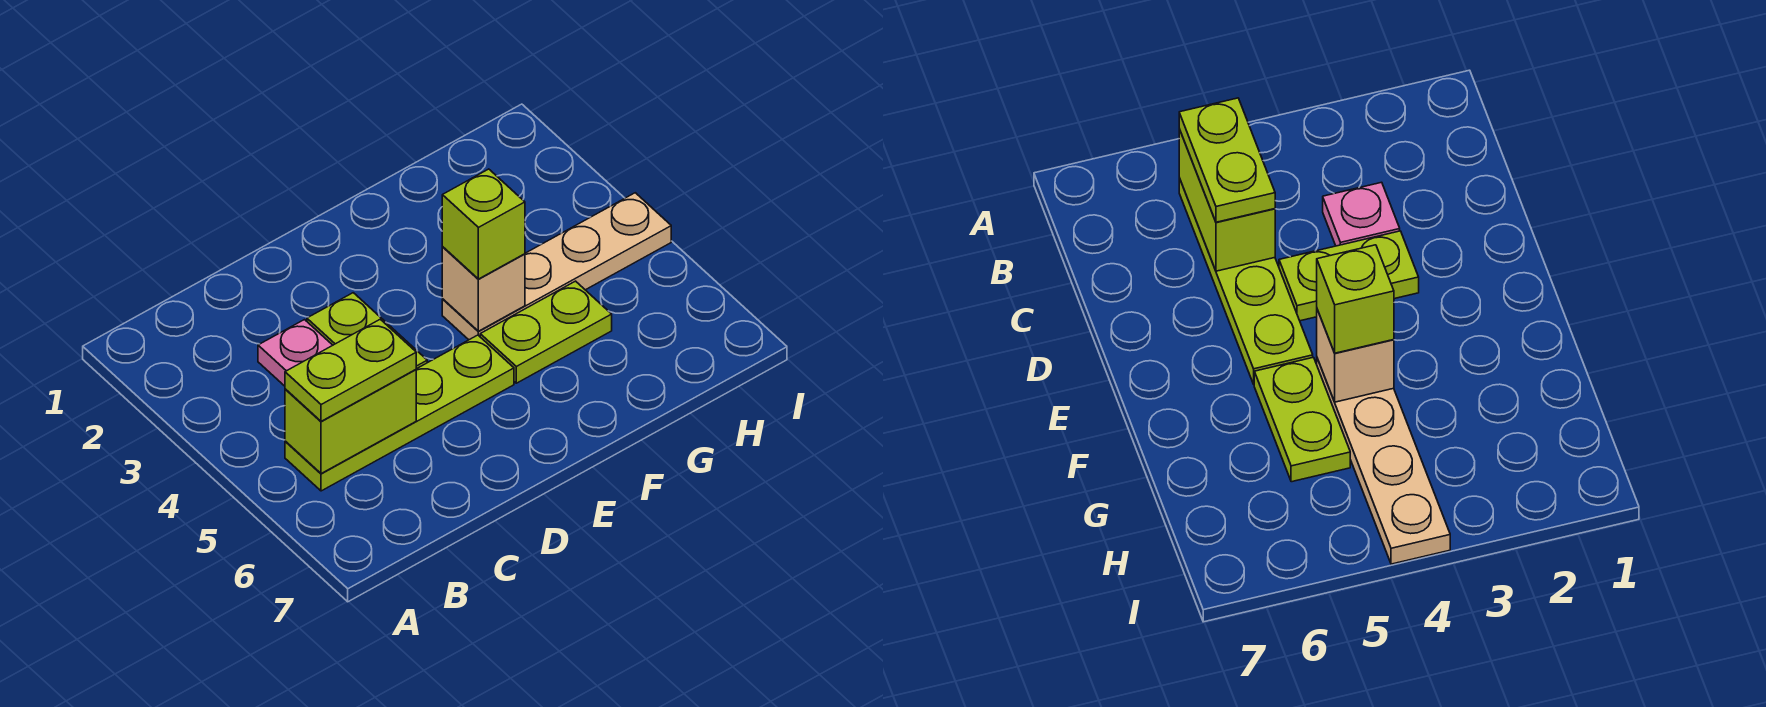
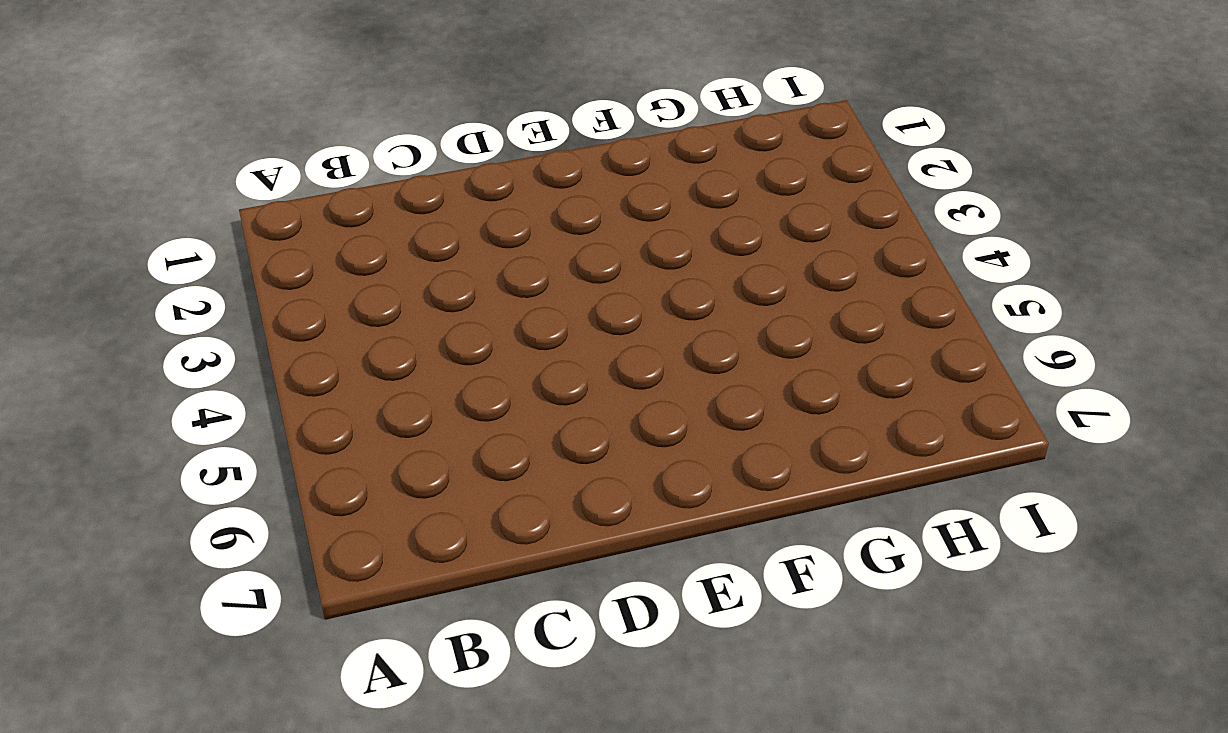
none -> lime 1x4 plate [285,335,514,491]
none -> pink 1x1 plate [258,320,333,386]

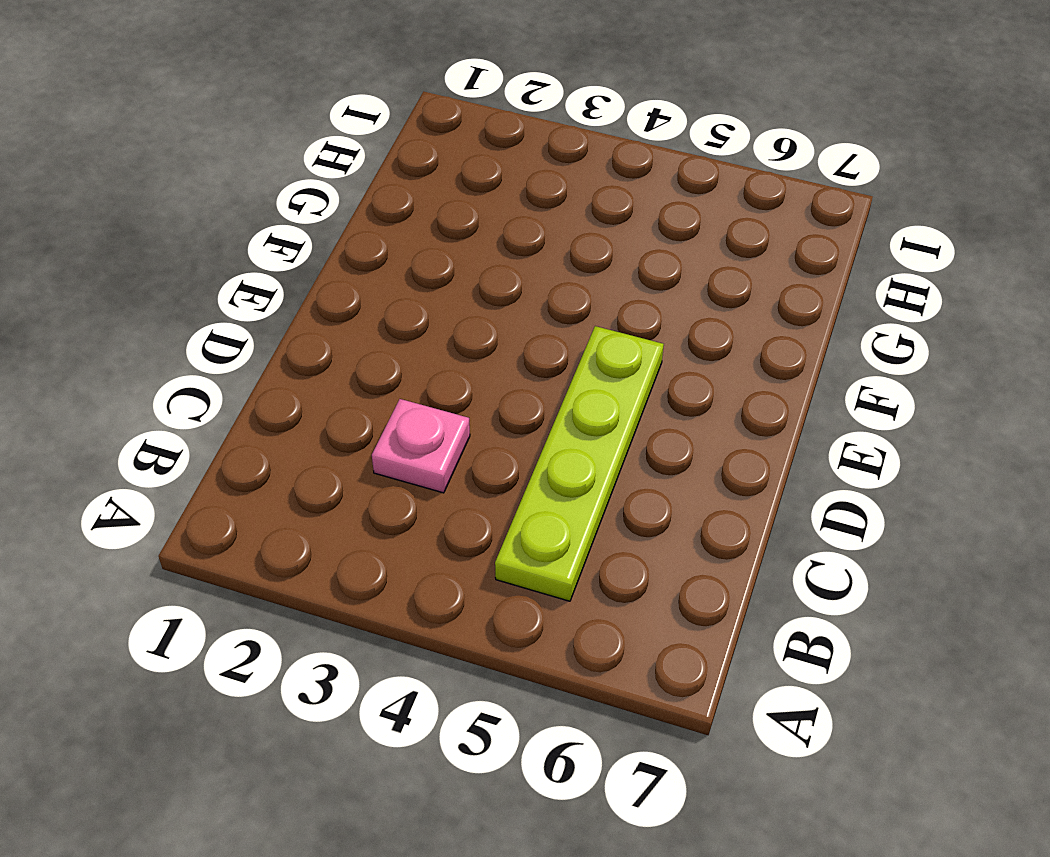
none -> lime 1x2 plate [307,293,427,369]
none -> tan 1x4 plate [442,193,671,340]

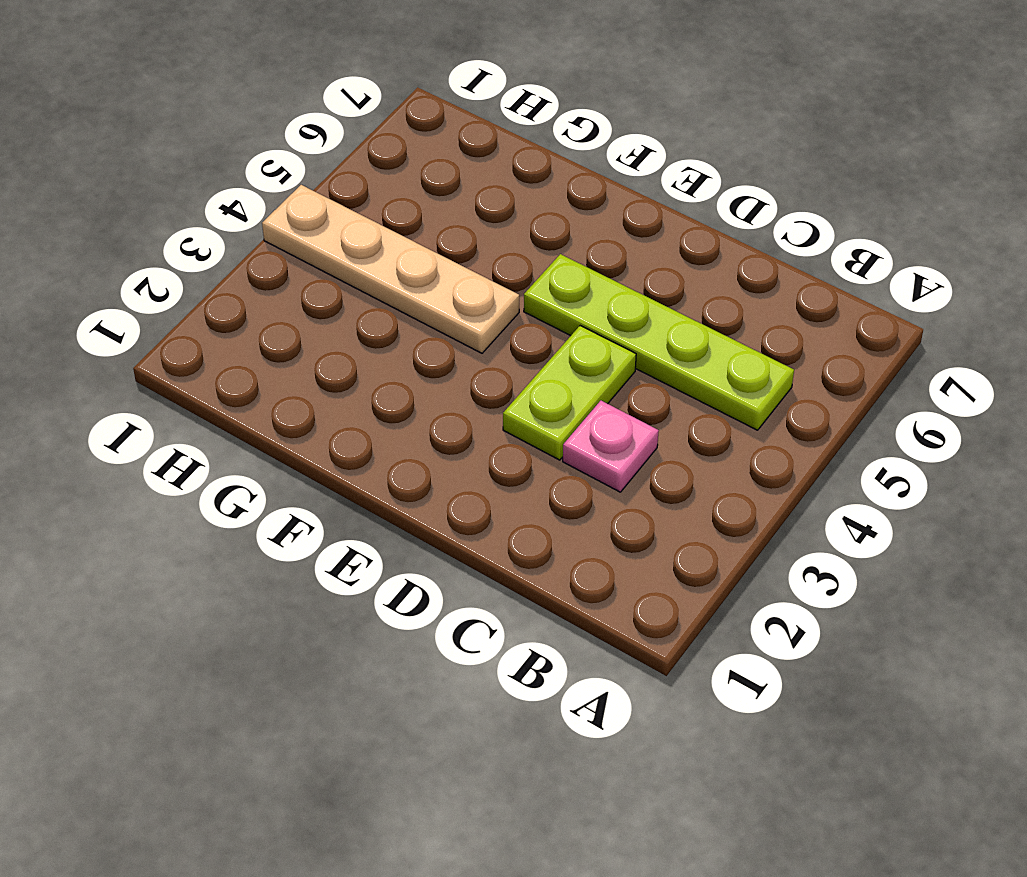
none -> lime 1x2 plate [480,281,612,383]
none -> lime 1x2 brick [285,370,416,474]

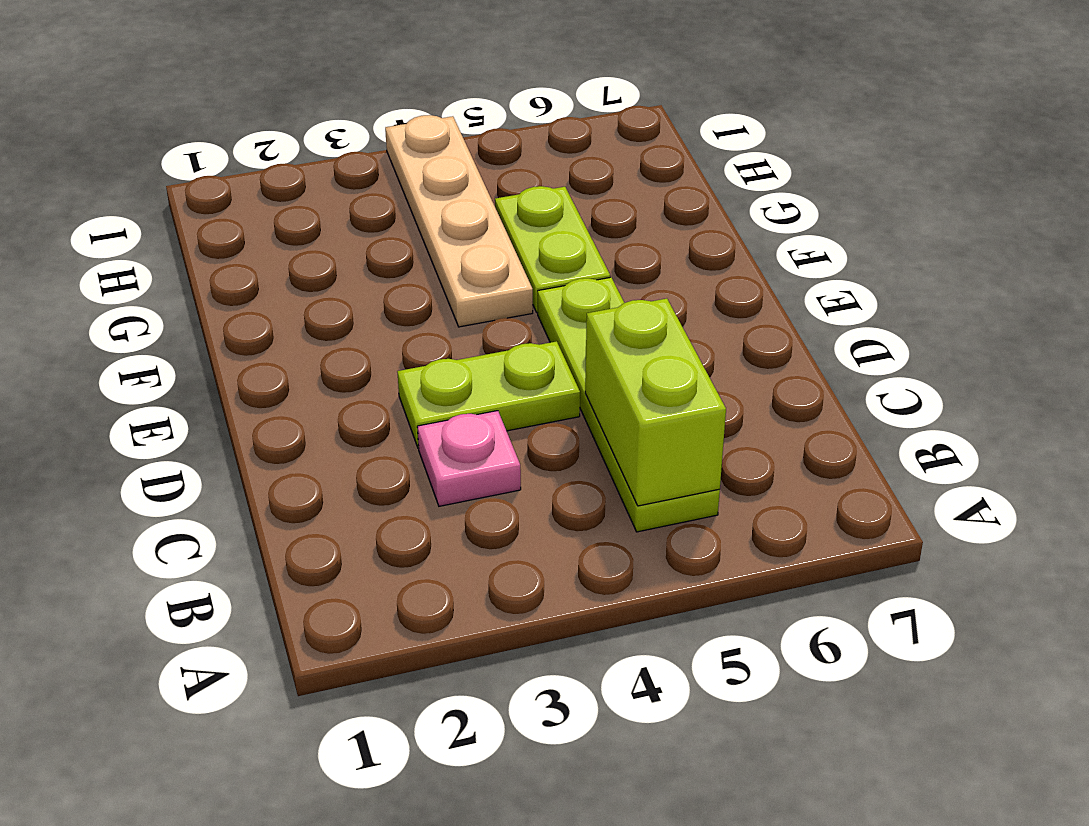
none -> tan 1x1 brick [442,247,525,331]
none -> lime 1x2 plate [285,319,416,421]

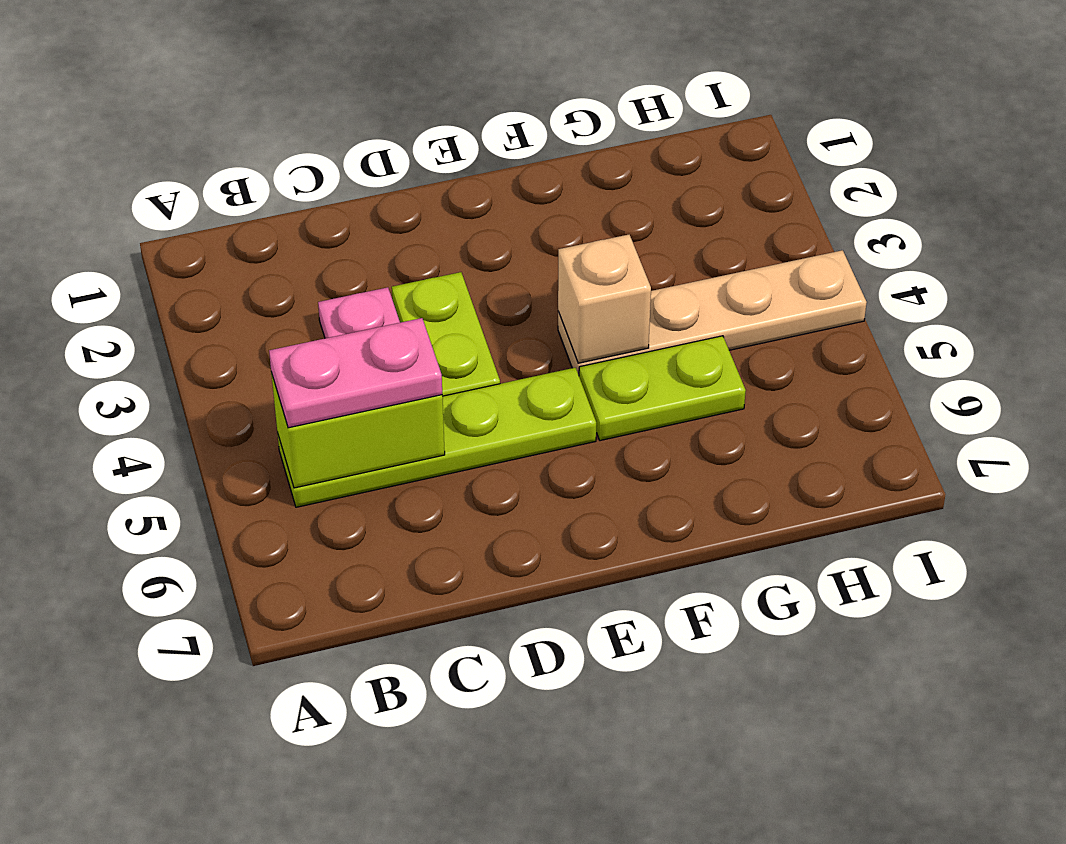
pink 1x2 plate [269,318,442,428] -> lime 1x2 plate [285,319,416,421]
none -> lime 1x1 brick [442,169,525,279]

